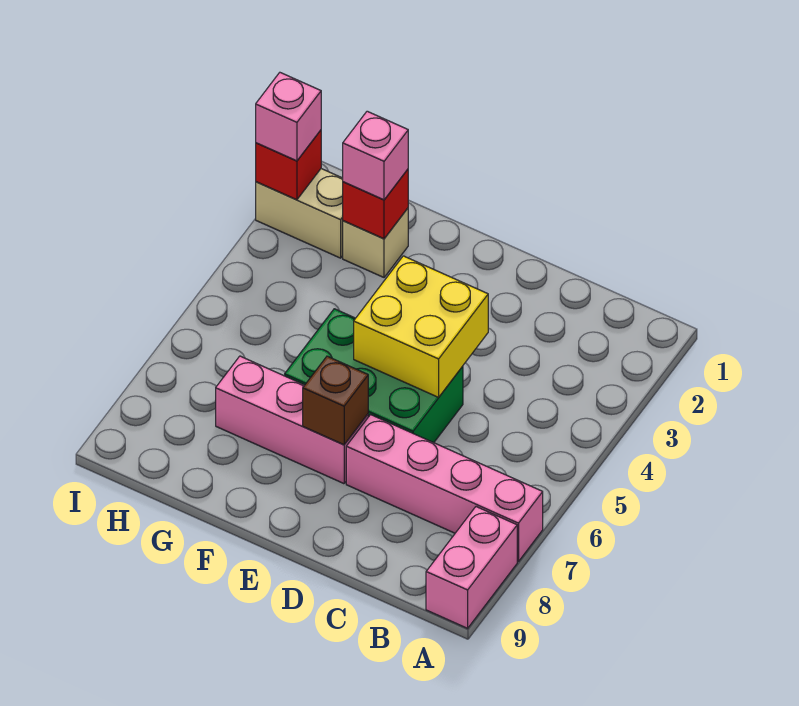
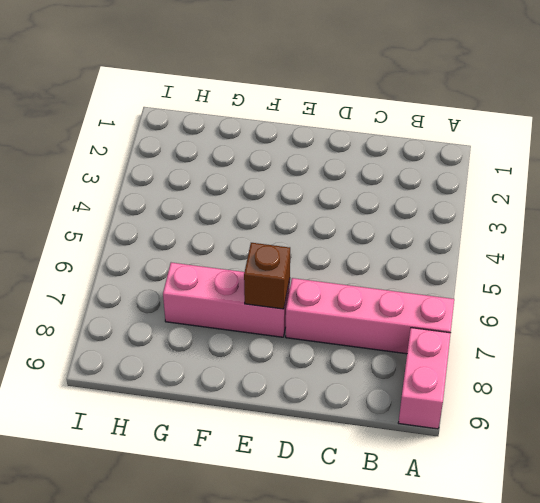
none -> green 2x3 brick [285,309,463,443]
none -> tan 1x1 brick [343,208,408,277]
none -> tan 1x2 brick [256,169,343,258]

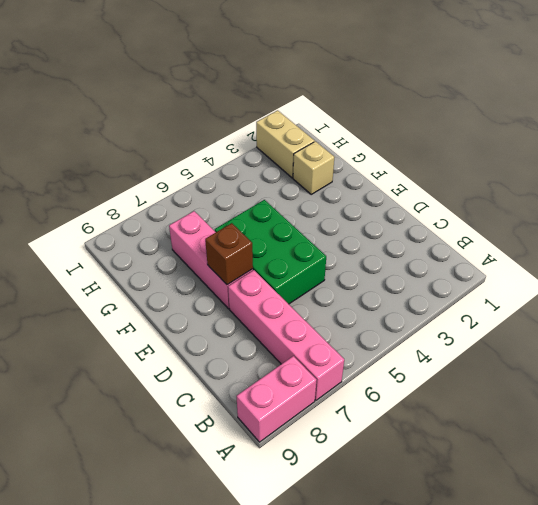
none -> yellow 2x2 brick [354,256,488,397]
none -> red 1x1 brick [343,169,408,239]
none -> red 1x1 brick [256,130,321,200]

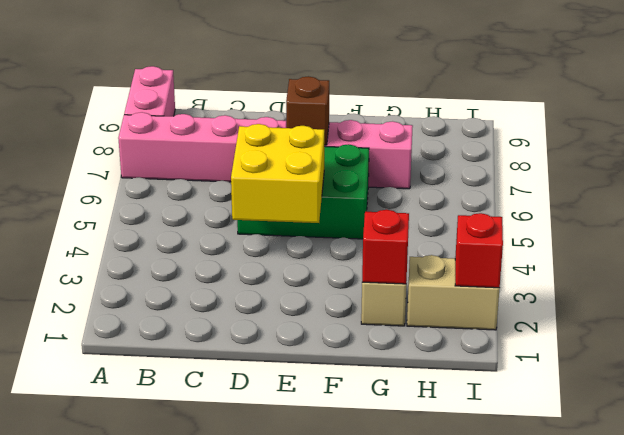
none -> pink 1x1 brick [343,111,408,200]
none -> pink 1x1 brick [256,73,321,161]

